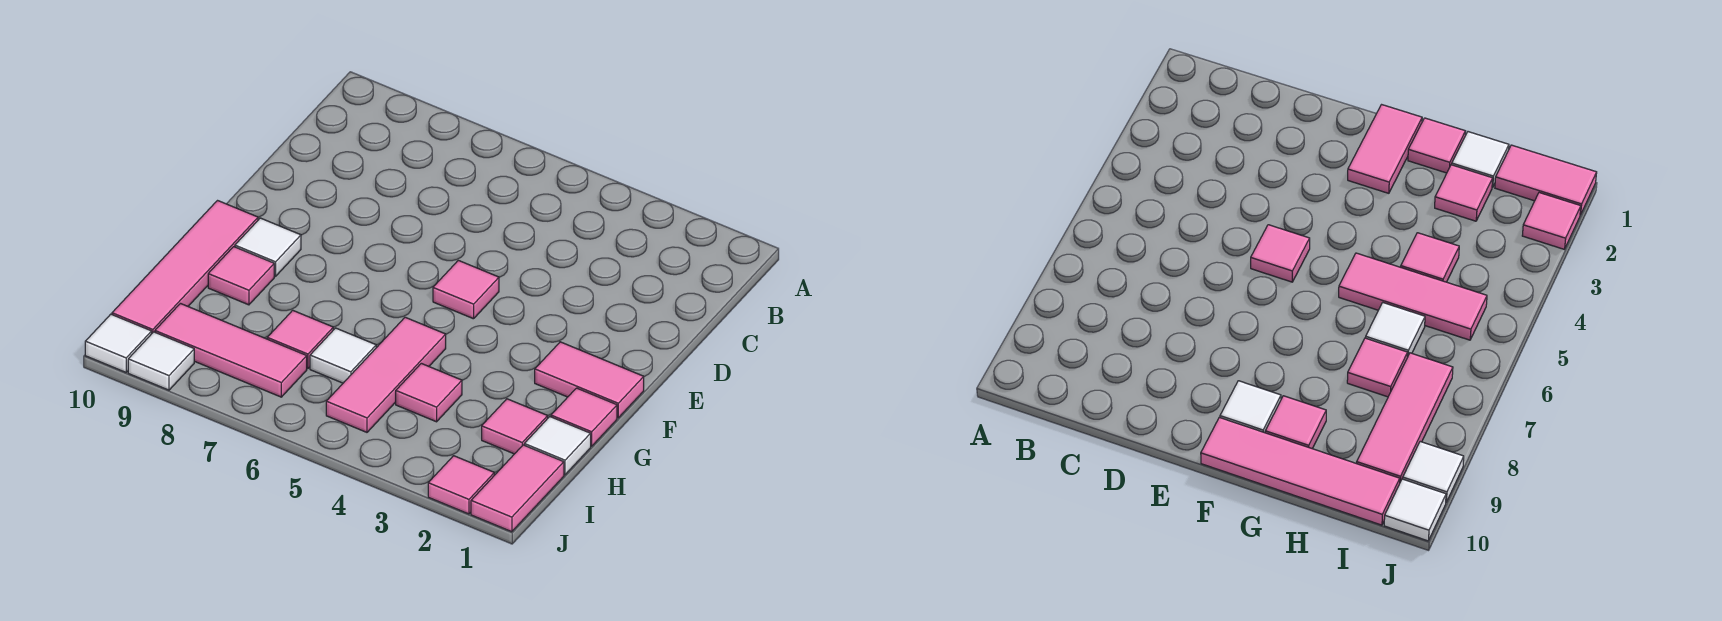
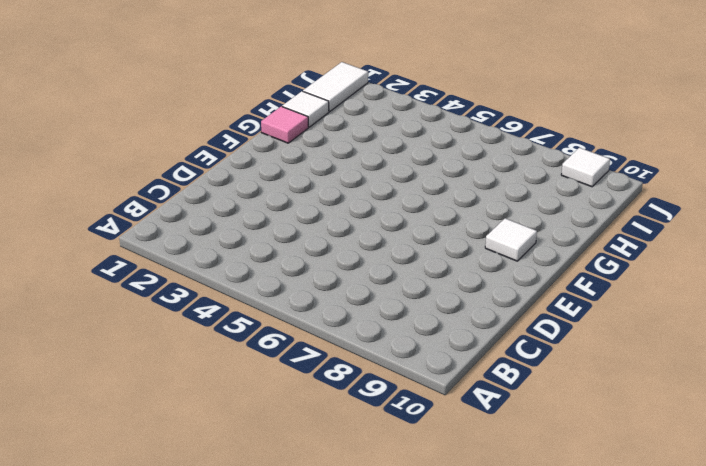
white 1x2 tile [303,62,368,112] -> pink 1x2 tile [471,445,564,532]
none -> pink 1x1 tile [433,260,499,319]
none -> pink 1x2 tile [535,342,644,418]
none -> pink 1x4 tile [112,201,258,333]

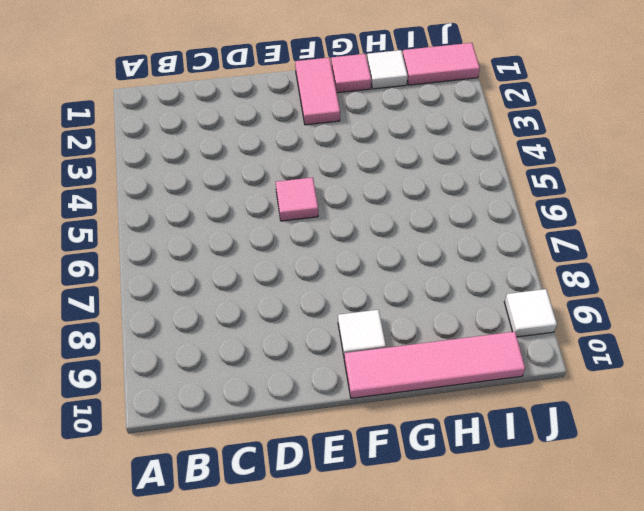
none -> pink 1x3 tile [326,317,446,432]
none -> pink 1x1 tile [208,247,274,305]
none -> pink 1x1 tile [482,399,548,454]

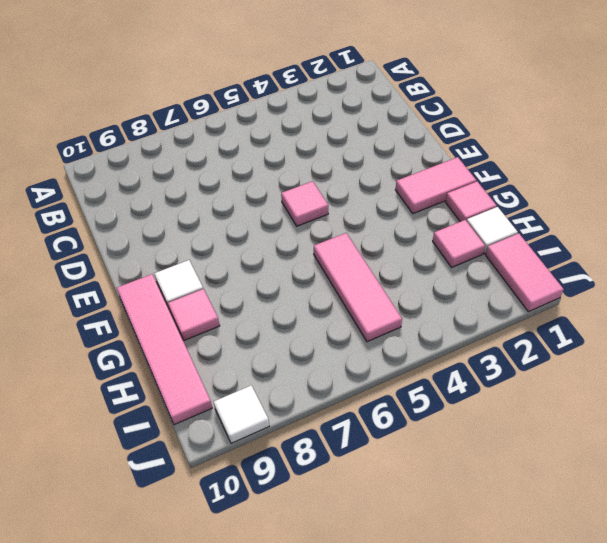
none -> pink 1x1 tile [396,363,462,422]
none -> white 1x1 tile [310,328,376,383]
none -> pink 1x1 tile [267,310,333,369]

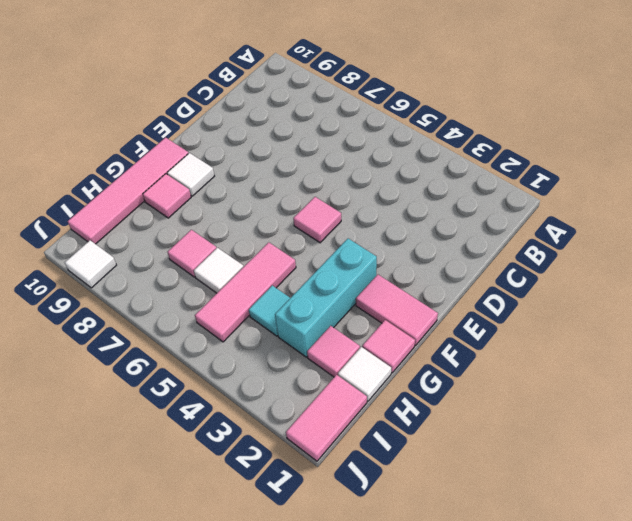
cyan 1x3 brick [275,239,377,357] -> none
cyan 1x1 tile [249,285,290,336] -> pink 1x1 tile [396,363,462,422]
none -> pink 1x3 tile [155,304,307,397]
none -> pink 1x1 tile [428,456,494,514]
none -> white 1x1 tile [85,314,152,372]

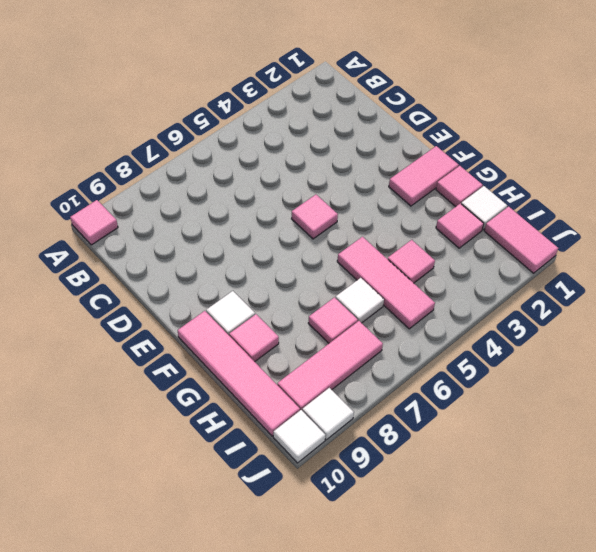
pink 1x1 tile [70,200,118,245] -> pink 1x1 tile moved to [428,456,494,514]

